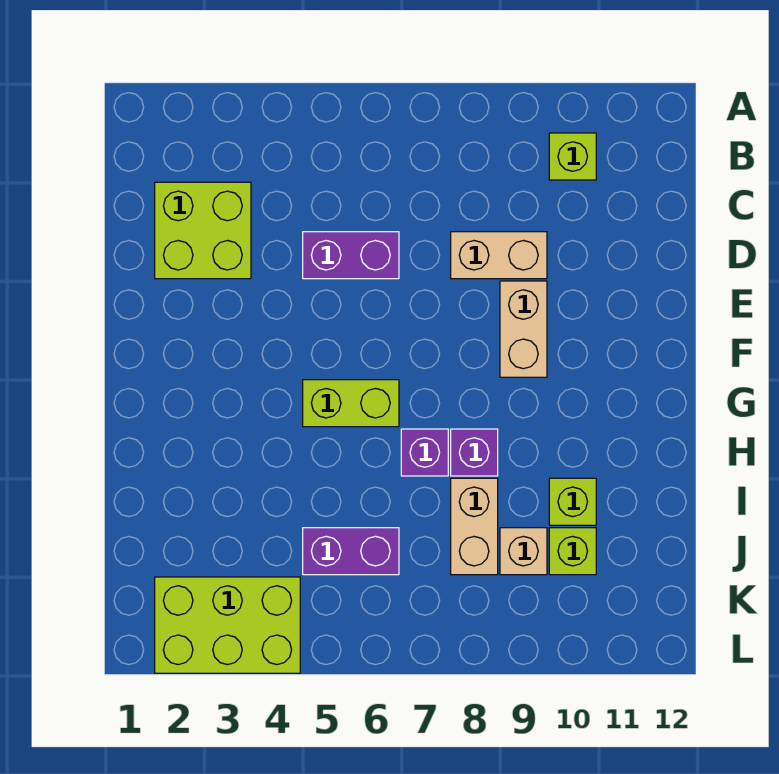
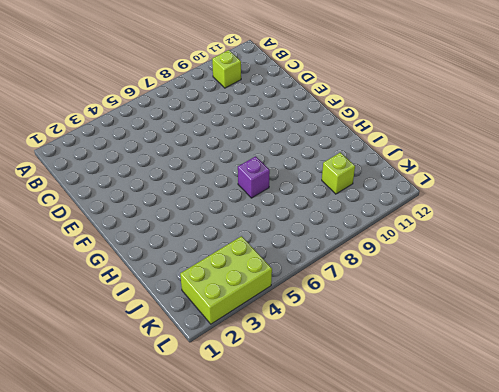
none -> lime 2x2 brick [155,182,251,279]
none -> purple 1x2 brick [303,232,399,279]
none -> tan 1x2 brick [451,232,547,279]

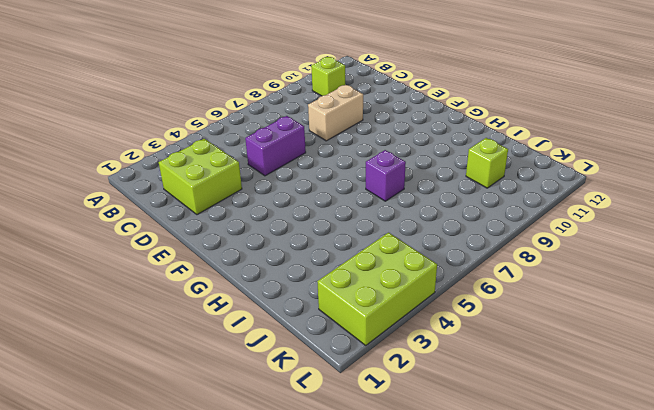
none -> tan 1x2 brick [500,281,547,377]
none -> lime 1x2 brick [303,380,399,427]
none -> purple 1x1 brick [451,429,498,476]

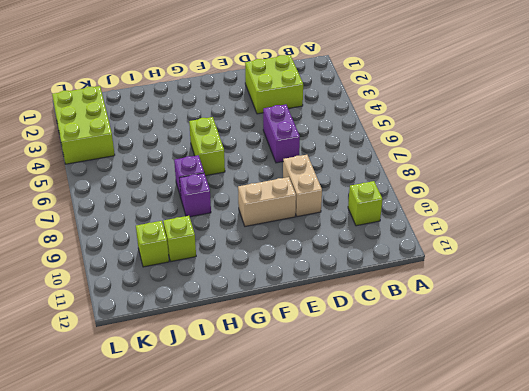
none -> tan 1x2 brick [451,478,498,575]
none -> purple 1x2 brick [303,528,399,575]
none -> tan 1x1 brick [500,528,547,575]

